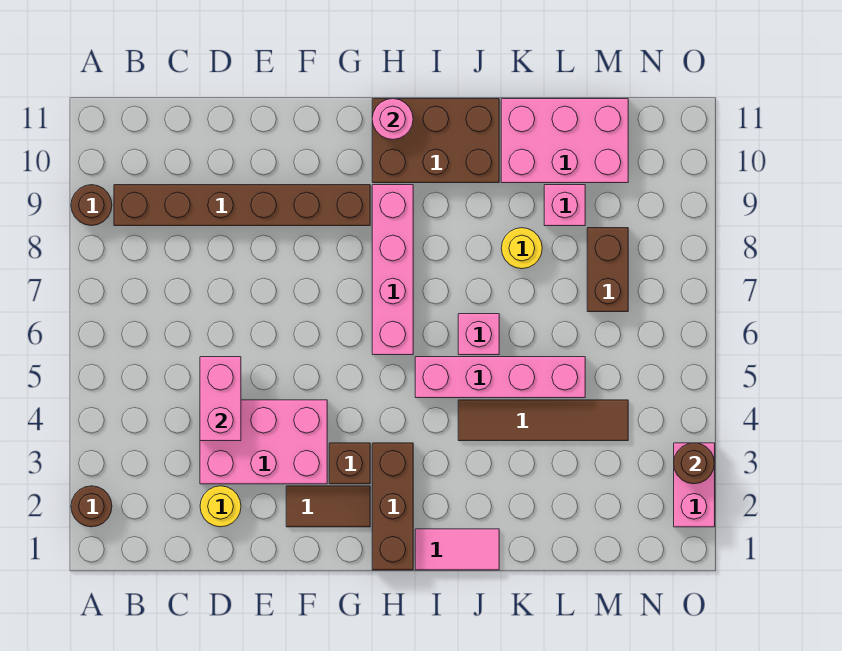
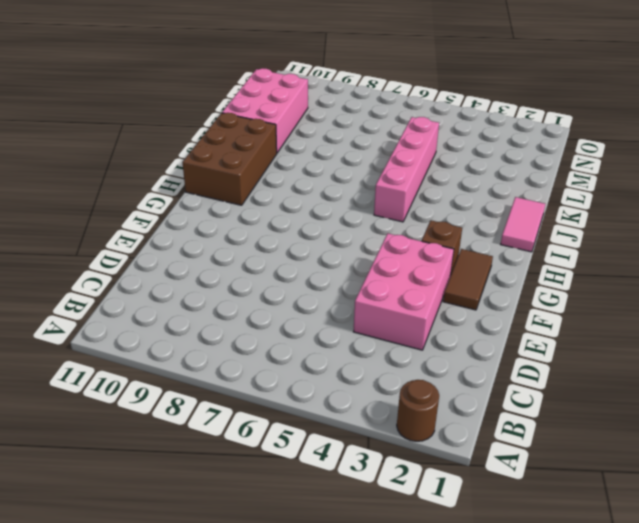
none -> brown 1x1 round brick [71,185,112,226]
none -> brown 1x6 brick [114,185,370,226]
none -> yellow 1x1 round brick [200,486,241,527]

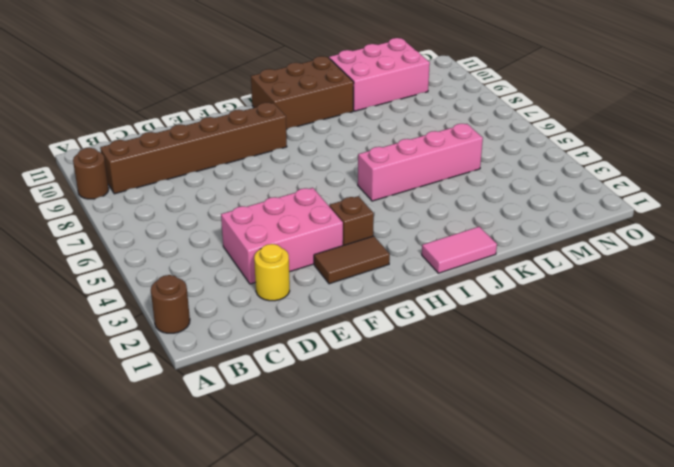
none -> brown 1x3 brick [372,443,413,570]
none -> pink 1x4 brick [372,185,413,355]
none -> brown 1x4 tile [458,400,628,441]

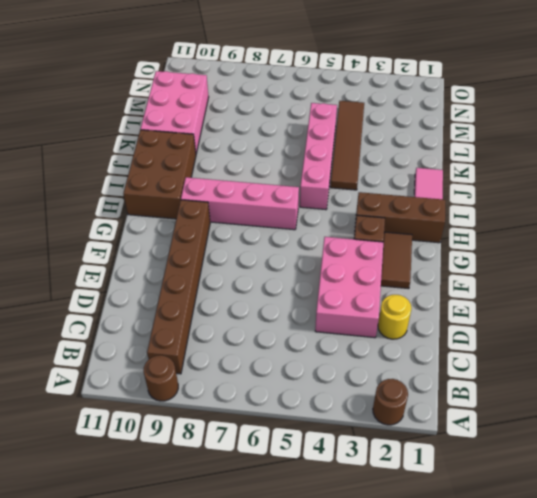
none -> pink 1x1 brick [458,314,499,355]
none -> yellow 1x1 round brick [501,228,542,269]
none -> pink 1x1 brick [544,185,585,226]

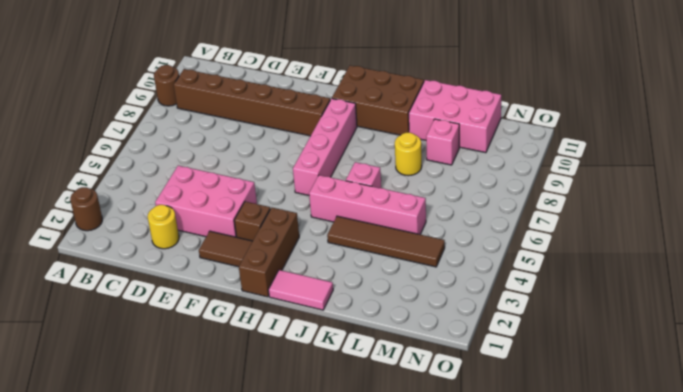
none -> brown 1x2 brick [587,228,628,312]
none -> pink 1x2 brick [674,443,715,527]
none -> pink 1x2 brick [200,357,241,441]

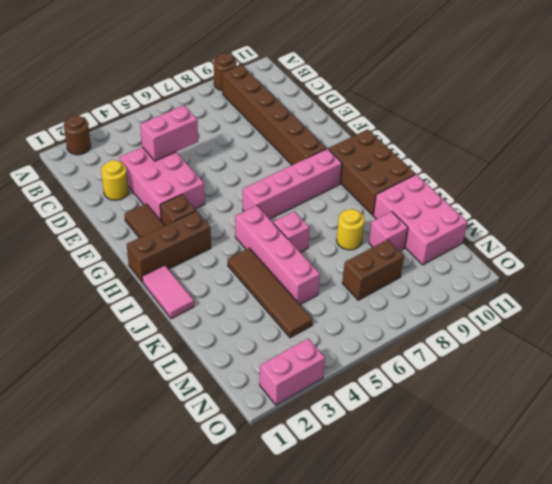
none -> pink 1x1 round brick [372,99,413,140]
none -> brown 1x1 round brick [674,443,714,484]

